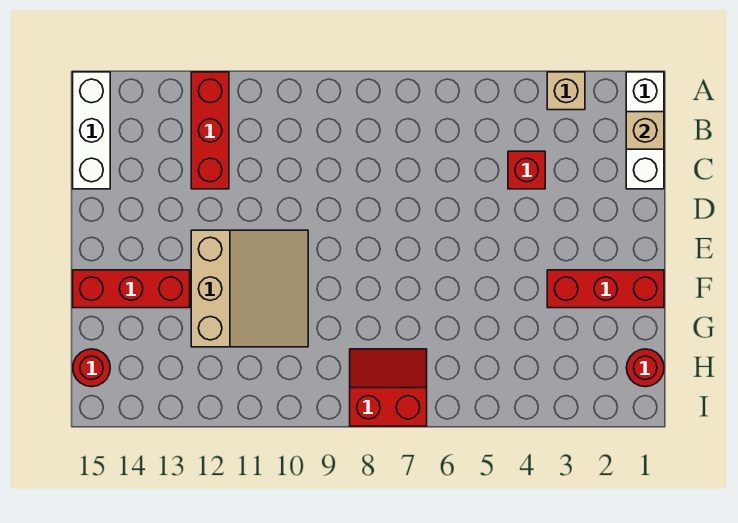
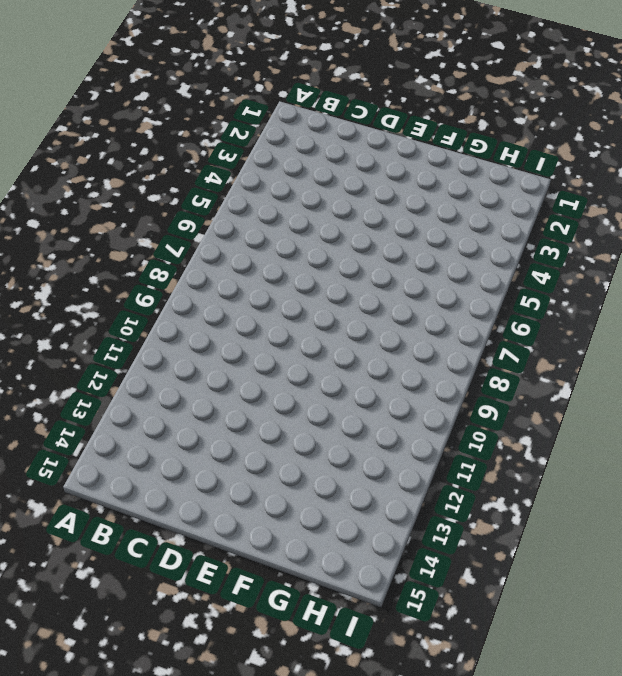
none -> white 1x3 brick [626,72,664,189]
none -> tan 1x1 brick [547,72,585,110]
none -> red 1x3 brick [191,72,229,189]

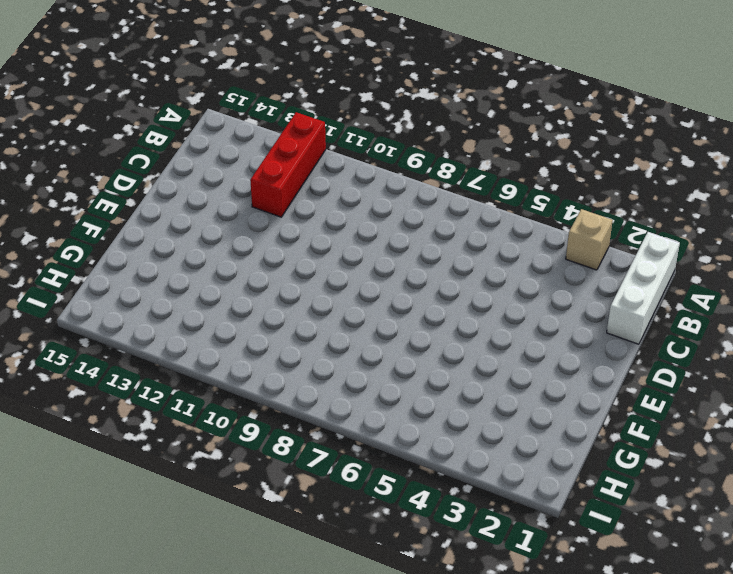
none -> white 1x3 brick [73,72,110,189]
none -> red 1x1 brick [508,151,545,189]
none -> tan 3x3 slope [191,230,308,347]

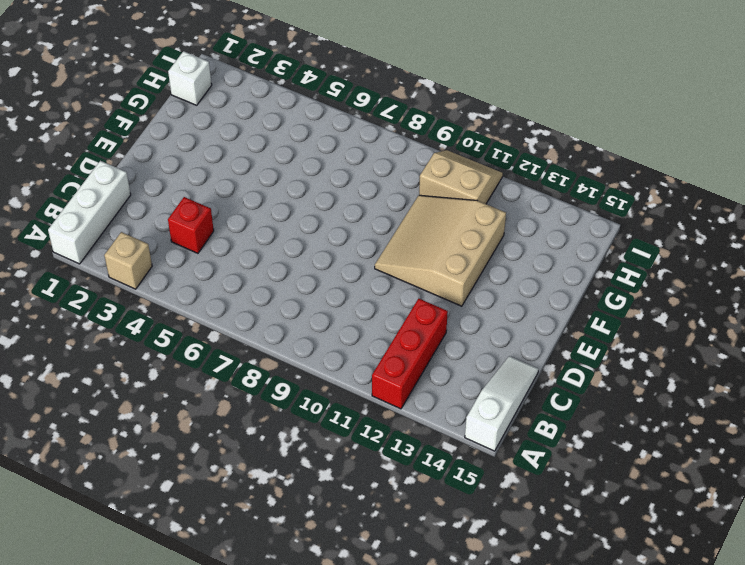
white 1x3 slope [465,356,539,451] -> white 1x3 brick [73,72,110,189]
white 1x1 brick [168,51,212,105] -> red 1x1 round brick [627,349,664,387]
tan 2x2 slope [419,150,503,204] -> none
none -> red 1x3 brick [547,270,664,308]
none -> red 1x3 brick [73,270,190,308]
none -> red 2x2 slope [350,349,427,426]

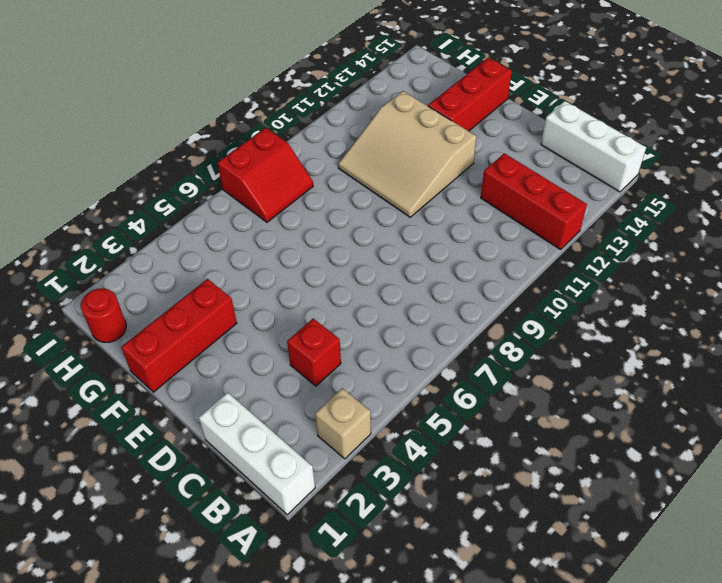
none -> red 1x1 round brick [73,349,110,387]
none -> tan 1x1 brick [626,112,664,149]

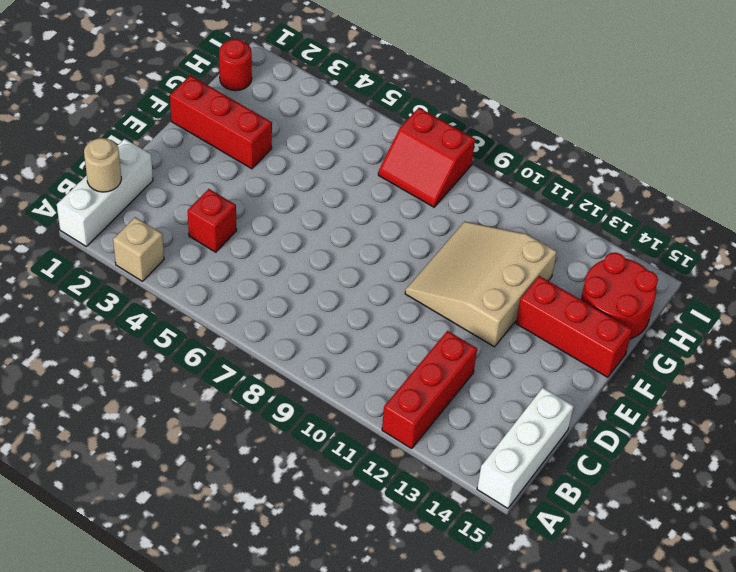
tan 1x1 round brick [84,138,121,192] -> tan 1x1 brick [626,112,664,149]
red 2x2 round brick [581,252,658,339] -> red 1x1 round brick [73,349,110,387]

